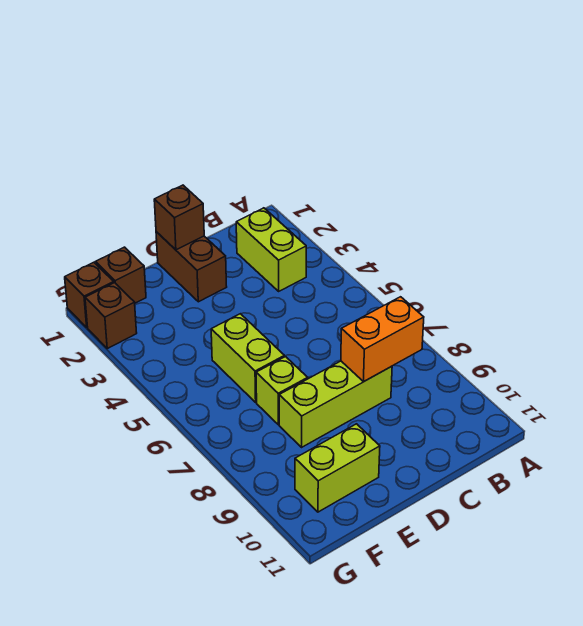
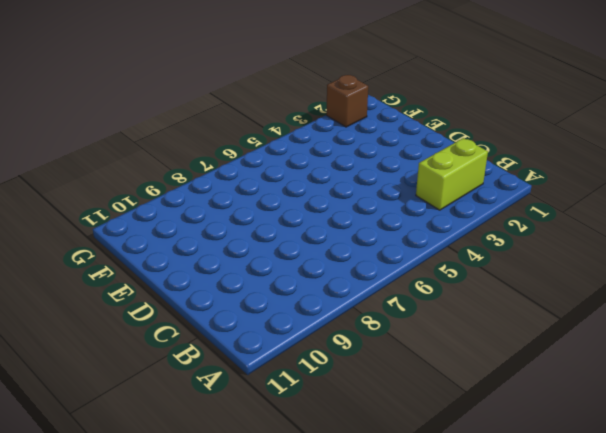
none -> lime 1x3 brick [279,361,392,447]
none -> brown 1x2 brick [156,232,227,302]

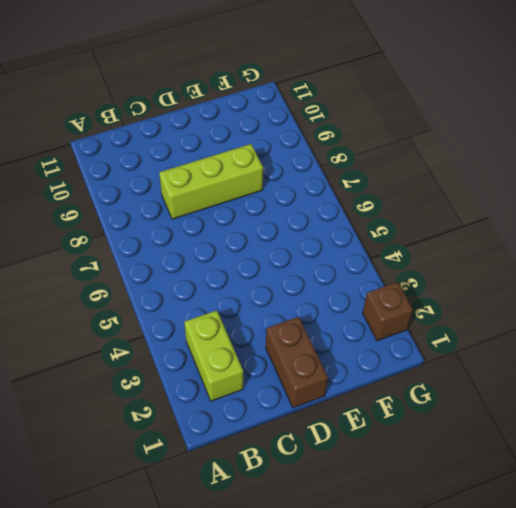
none -> lime 1x2 brick [211,314,284,402]
none -> lime 1x1 brick [256,357,308,425]

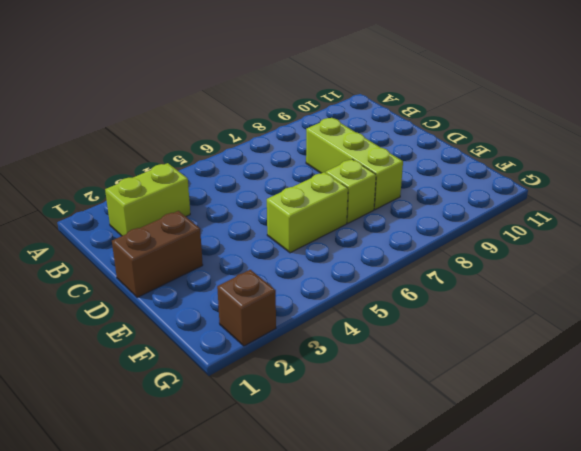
none -> lime 1x2 brick [295,424,380,512]
none -> brown 1x1 brick [96,247,146,303]

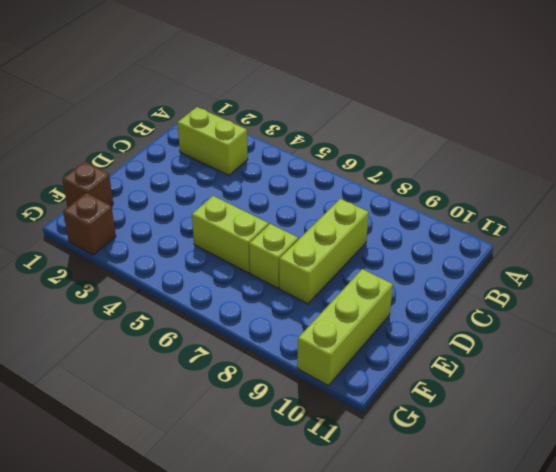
lime 1x3 brick [297,269,393,385] -> lime 1x2 brick [295,424,380,512]
none -> brown 1x2 brick [156,232,227,302]
none -> brown 1x1 brick [65,262,114,327]

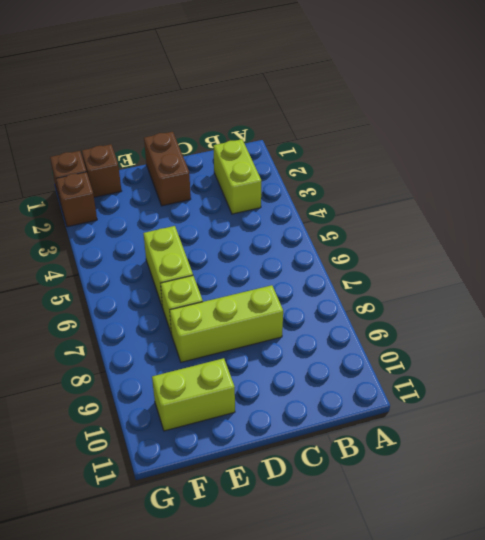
none -> orange 1x2 brick [341,297,424,382]
none -> brown 1x1 brick [154,185,204,250]

